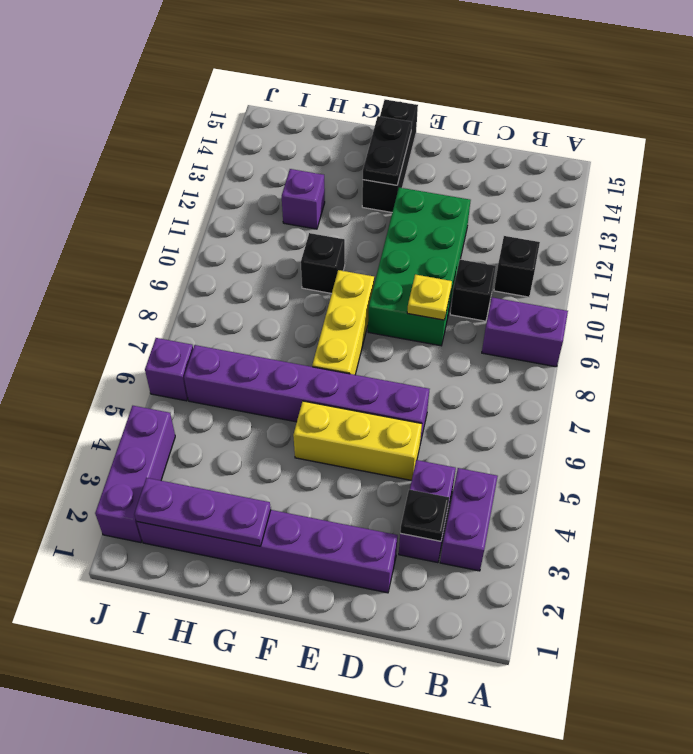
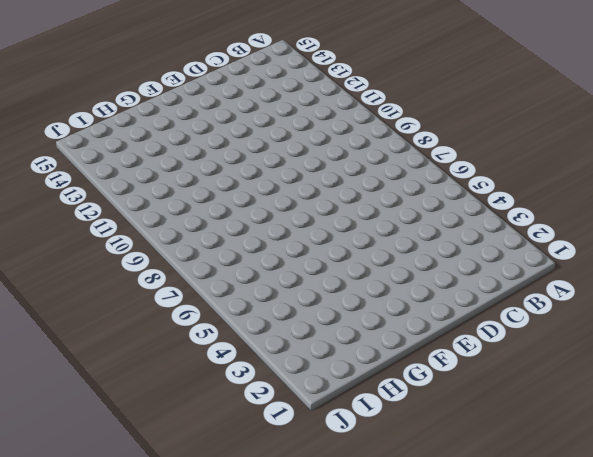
none -> purple 1x2 brick [482,297,568,367]
none -> purple 1x2 brick [440,468,498,571]
none -> black 1x1 brick [494,236,540,297]

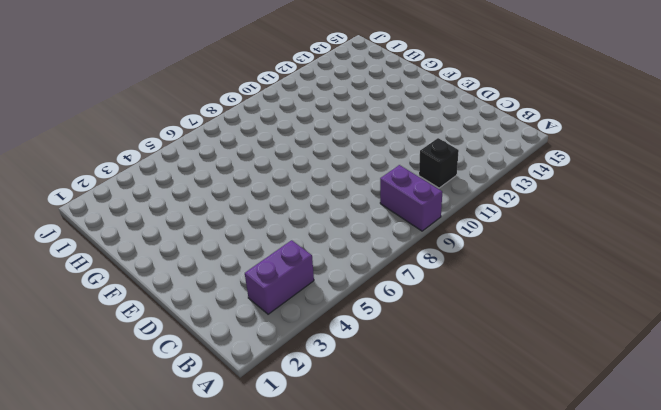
none -> purple 1x2 brick [399,460,456,563]
none -> black 1x1 brick [450,260,496,321]
none -> purple 1x6 brick [137,510,398,593]

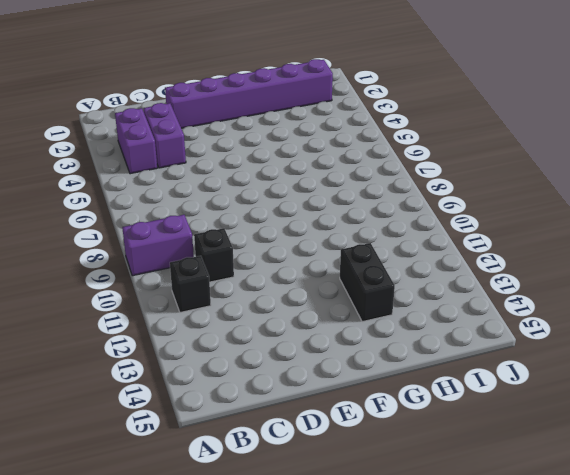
black 1x2 brick [340,243,395,322] -> none
none -> yellow 1x3 brick [293,401,422,480]
none -> purple 1x6 brick [184,345,429,443]
none -> green 2x4 brick [368,188,471,346]

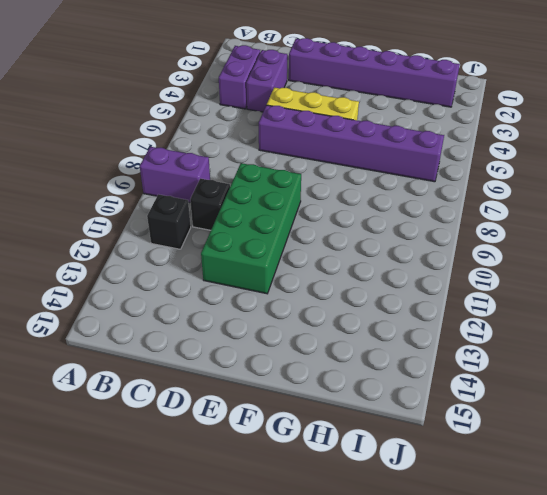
none -> yellow 1x3 brick [312,270,374,375]
none -> black 1x3 brick [362,100,418,212]
none -> black 1x1 brick [301,233,345,294]

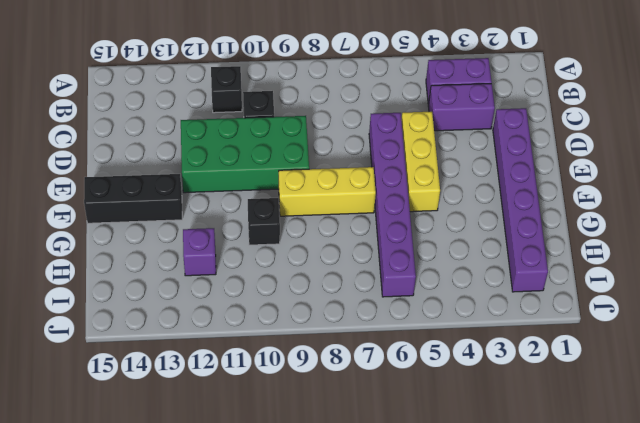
none -> purple 1x2 brick [482,297,568,367]
none -> purple 1x3 brick [95,406,175,543]
none -> purple 1x1 brick [145,338,193,401]

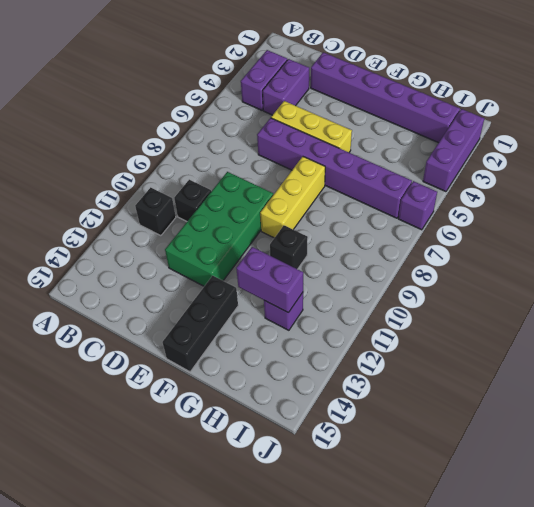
purple 1x2 brick [236,247,303,313] -> purple 1x2 brick moved to [482,297,568,367]
none -> black 1x1 plate [400,490,449,541]
none -> yellow 1x1 plate [407,275,452,320]
none -> black 1x2 plate [363,116,412,185]

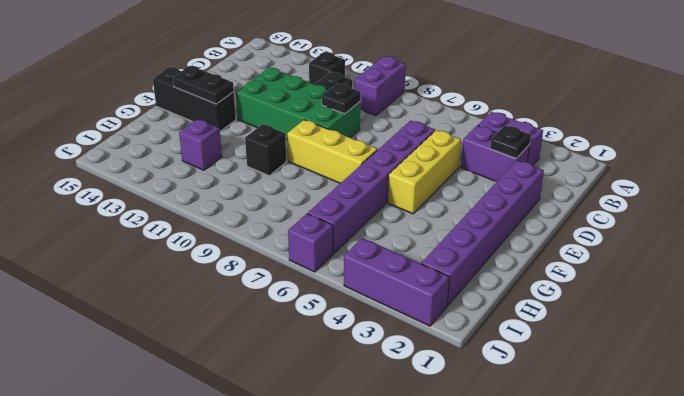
black 1x1 plate [322,83,360,114] -> yellow 1x1 plate [407,275,452,320]
none -> purple 1x3 plate [134,478,271,546]

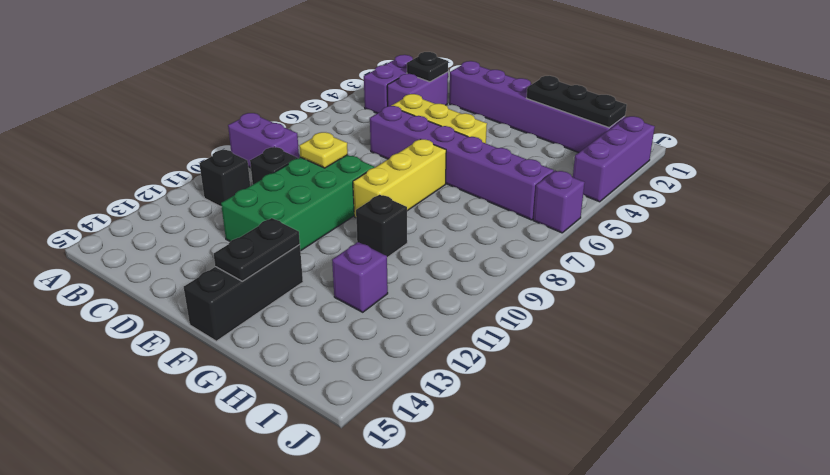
black 1x3 plate [526,76,627,128] -> purple 1x3 plate [134,478,271,546]

